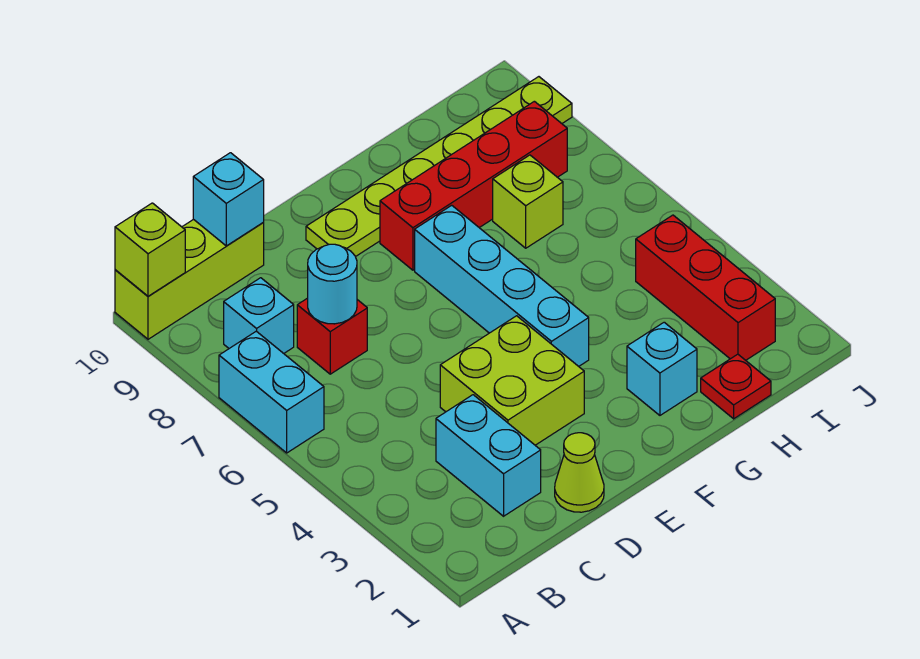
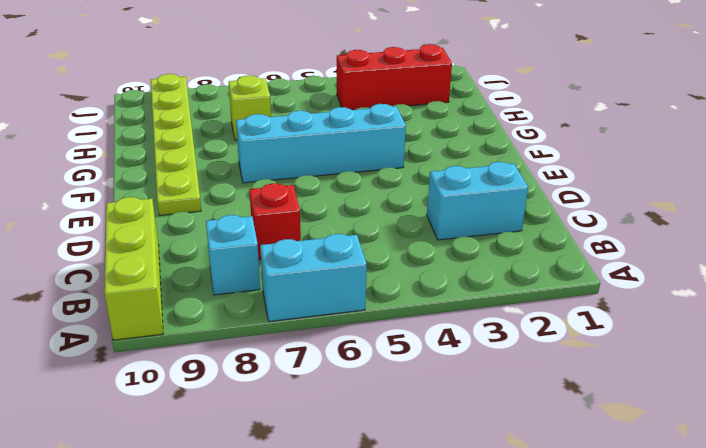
none -> lime 1x1 cone [555,433,604,512]
none -> lime 2x2 brick [440,316,584,445]
none -> red 1x4 brick [380,101,567,270]

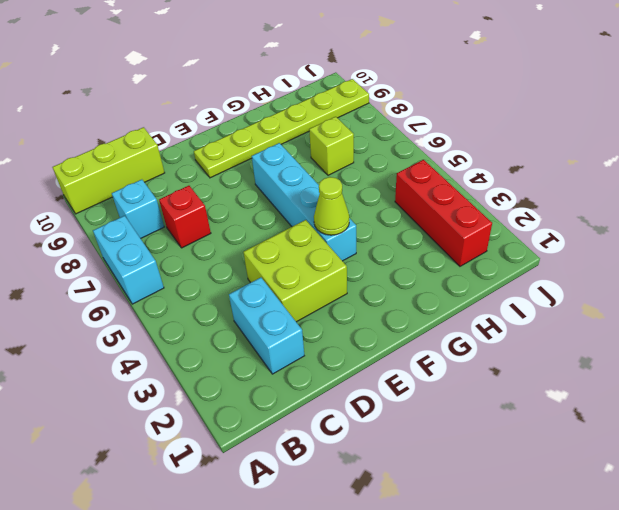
lime 1x1 cone [314,177,349,235] -> lime 1x1 cone moved to [555,433,604,512]
none -> red 1x4 brick [380,101,567,270]
none -> cyan 1x1 brick [627,322,697,415]
none -> red 1x1 plate [701,354,771,419]

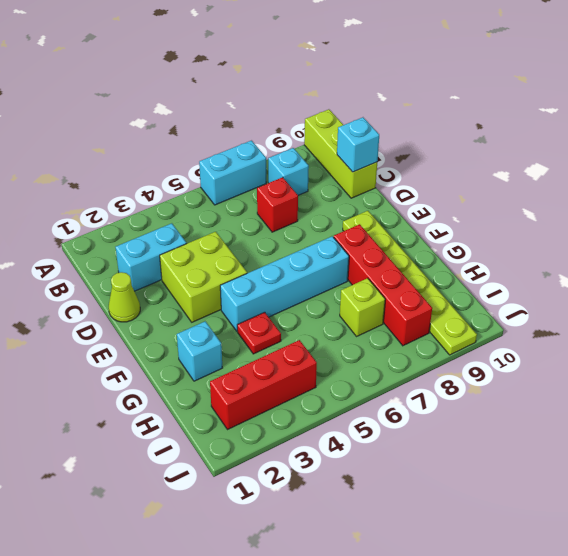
red 1x1 plate [237,312,281,354] -> red 1x1 plate moved to [701,354,771,419]
none -> lime 1x1 brick [115,203,185,296]
none -> cyan 1x1 round brick [308,244,357,324]

